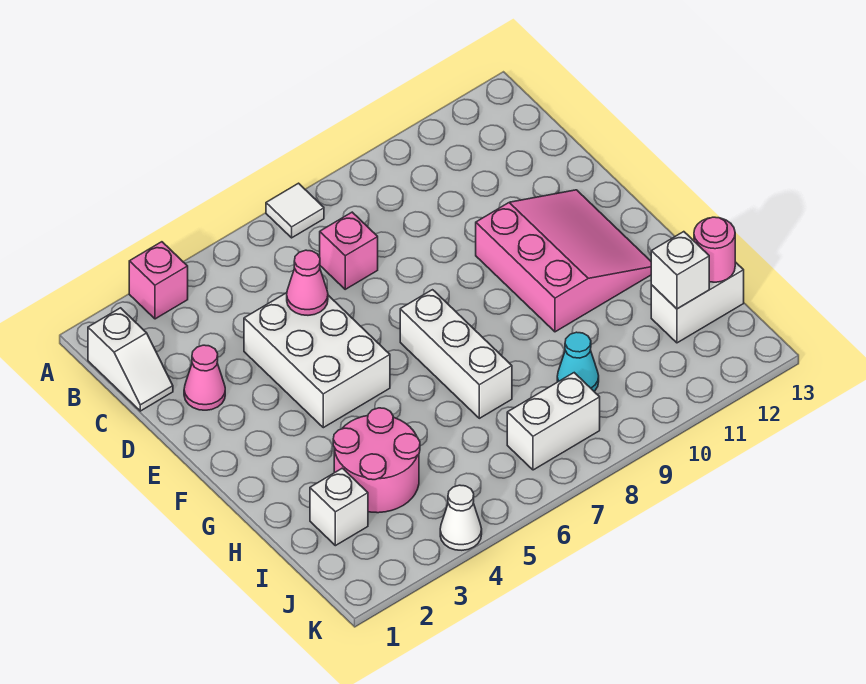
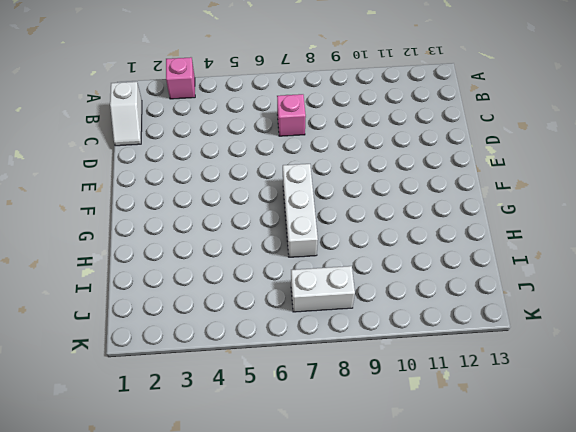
none -> white 1x1 tile [266,183,324,238]
none -> pink 1x1 cone [184,345,225,410]
none -> white 2x3 brick [244,293,390,428]

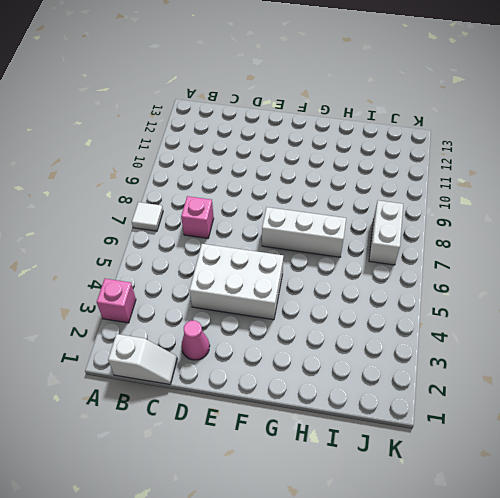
none -> pink 3x3 slope [476,190,651,332]
none -> pink 2x2 round brick [333,408,420,513]
none -> white 1x1 brick [310,468,368,546]

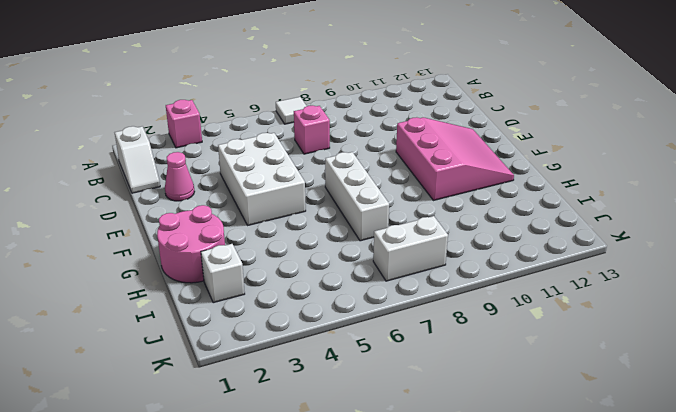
pink 2x2 round brick [157,205,225,283] -> pink 2x2 round brick moved to [333,408,420,513]
none -> cyan 1x1 cone [557,332,599,391]
none -> white 1x2 brick [651,262,744,343]
none -> white 1x1 cone [440,485,482,550]

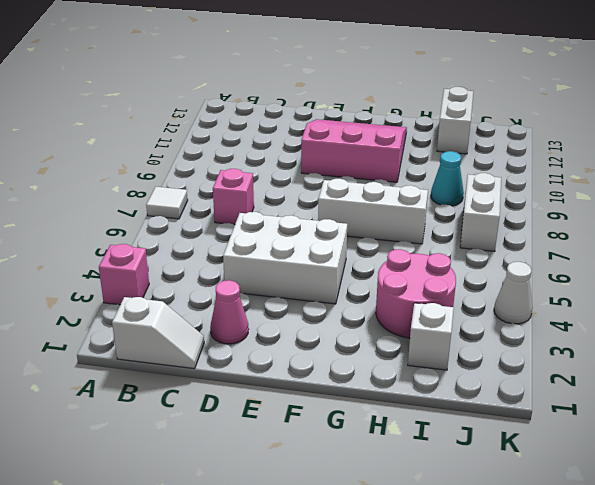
none -> pink 1x1 cone [287,250,328,315]
none -> white 1x1 brick [651,232,709,309]
none -> pink 1x1 round brick [694,217,735,282]

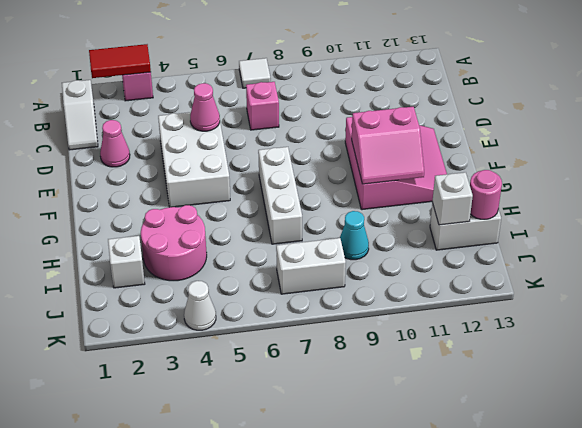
red 1x2 tile [89,44,151,78] -> none
pink 2x2 slope [352,107,424,184] -> none

